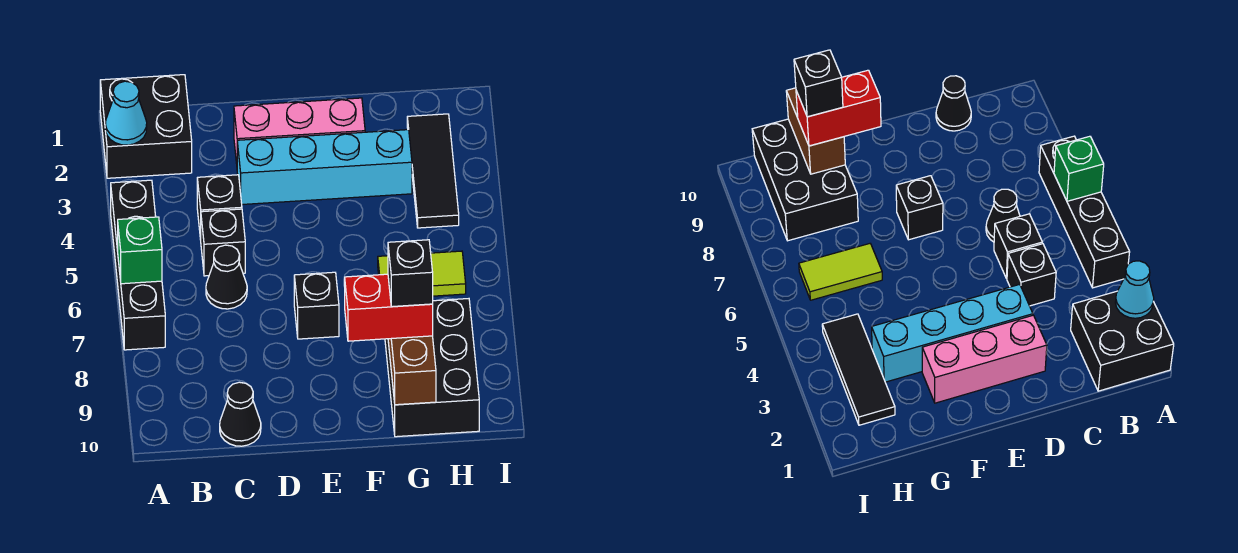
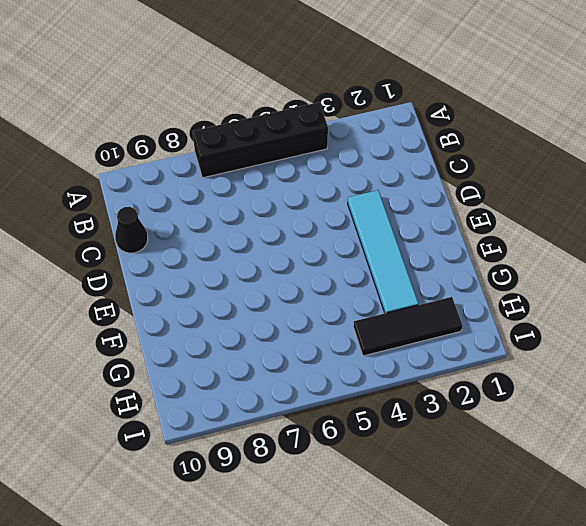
cyan 1x4 tile [348,190,418,313] -> cyan 1x4 brick [237,130,412,204]
none -> black 2x2 brick [100,75,192,178]
none -> black 1x1 brick [197,175,242,240]
none -> black 1x1 brick [201,209,245,276]

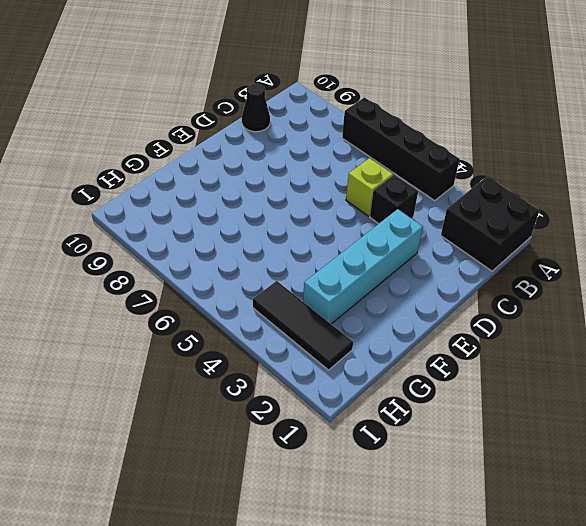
lime 1x1 brick [346,158,393,216] -> black 1x1 brick [201,209,245,276]
none -> black 1x1 cone [206,245,247,309]
none -> pink 1x3 brick [234,98,365,164]
none -> black 1x1 brick [294,272,339,339]

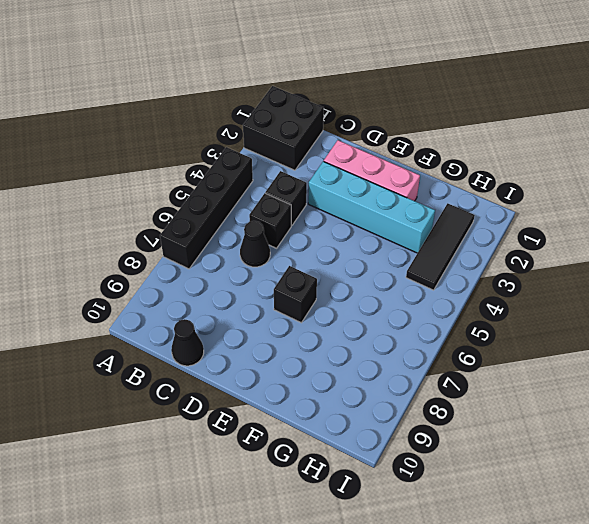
none -> lime 1x2 tile [378,251,466,296]
none -> black 2x3 brick [385,299,479,437]
none -> cyan 1x1 cone [105,81,147,145]

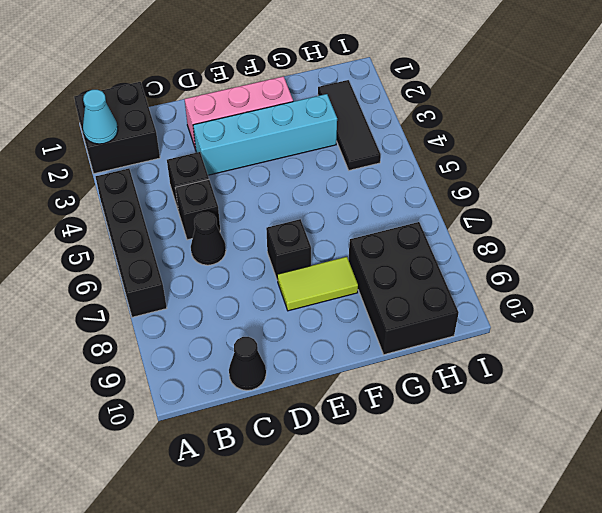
lime 1x2 tile [277,257,358,311] -> lime 1x2 tile moved to [378,251,466,296]
none -> green 1x1 brick [118,217,162,284]
none -> brown 1x2 brick [388,336,436,405]
none -> red 1x2 brick [345,274,433,341]

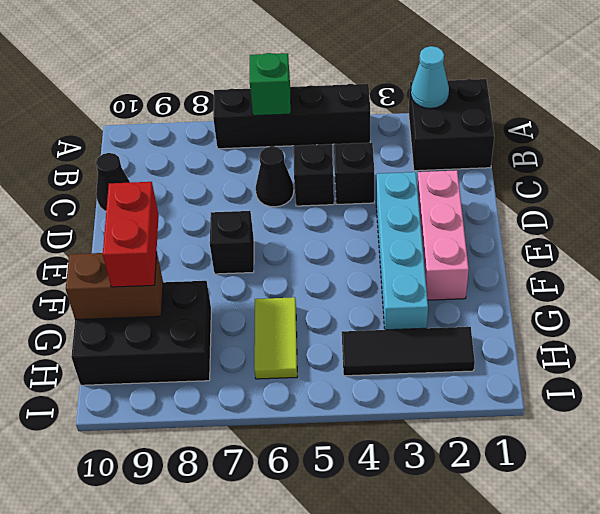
none -> black 1x1 brick [388,240,433,307]

